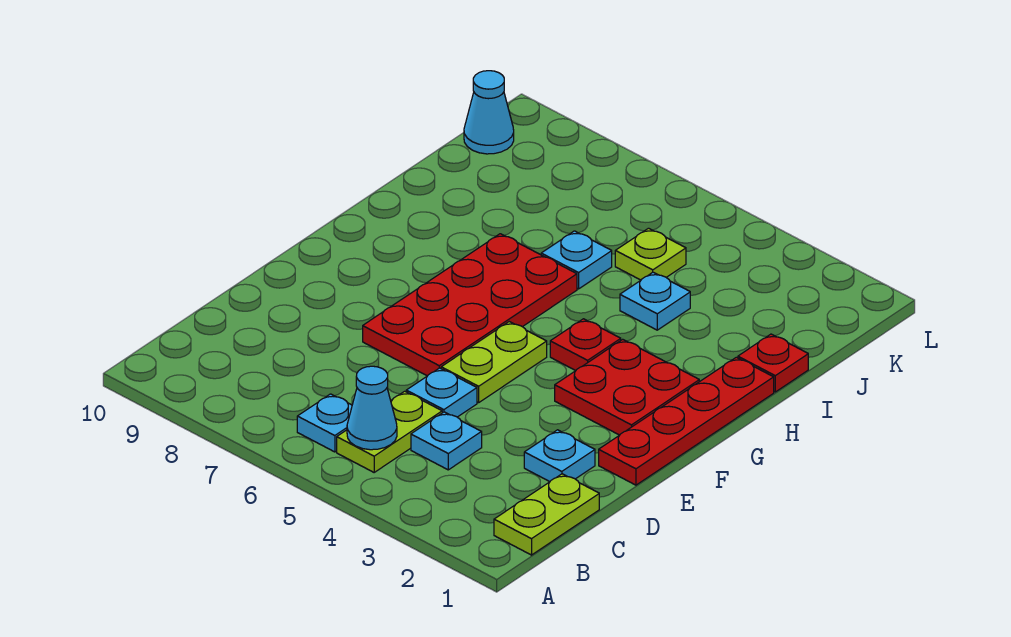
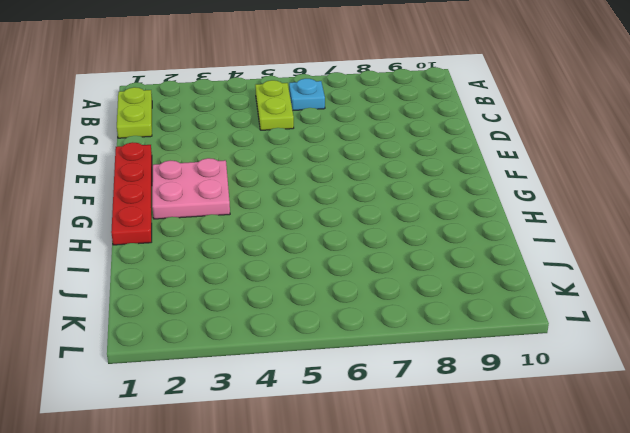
pink 2x2 plate [152,158,230,219] -> red 2x2 plate [555,339,699,435]
none -> cyan 1x1 plate [411,412,482,470]
none -> cyan 1x1 plate [524,430,595,482]
none -> cyan 1x1 plate [406,368,477,417]

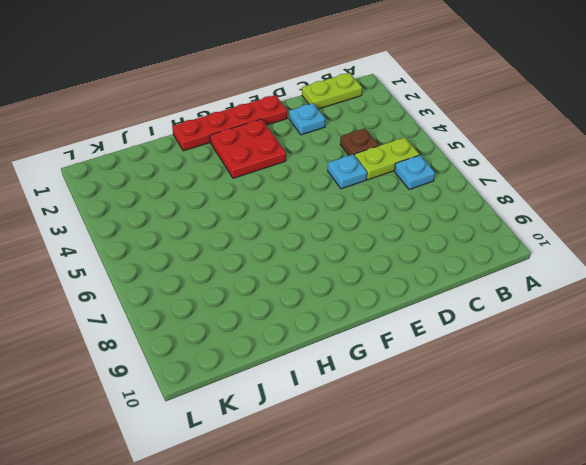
brown 1x1 plate [340,129,379,156] -> cyan 1x1 plate [411,412,482,470]
none -> lime 1x2 plate [441,322,547,403]
none -> red 2x4 plate [363,234,577,376]
none -> red 1x1 plate [550,319,621,371]

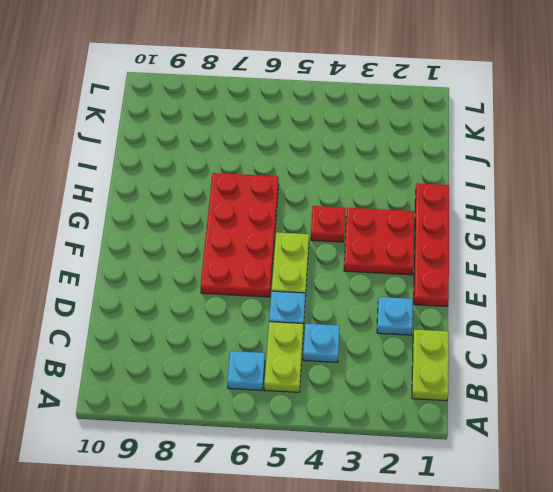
none -> red 1x1 plate [738,334,808,392]
none -> cyan 1x1 plate [620,272,690,330]
none -> cyan 1x1 plate [541,231,612,289]

